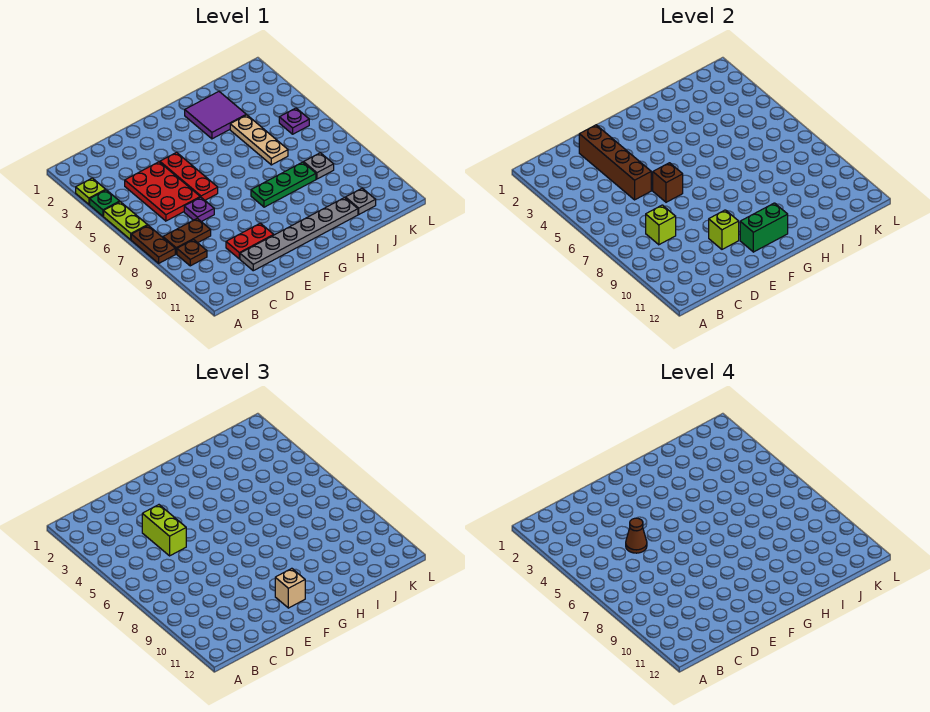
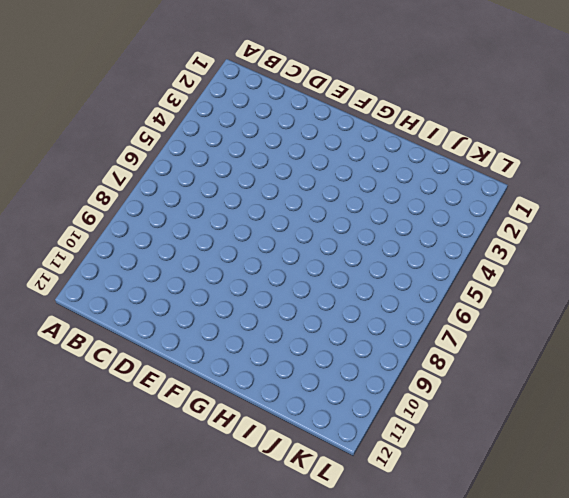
none -> lime 1x1 plate [76,178,106,204]
none -> green 1x1 plate [90,190,120,216]
none -> lime 1x2 plate [104,202,148,240]

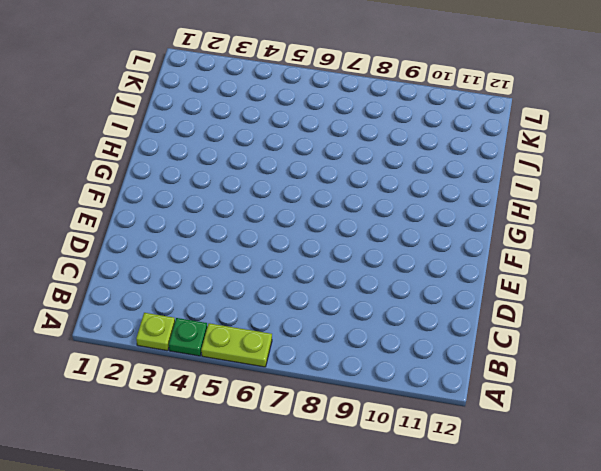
none -> brown 1x2 plate [131,225,175,263]
none -> brown 1x2 plate [163,218,211,254]
none -> brown 1x1 plate [177,240,207,266]

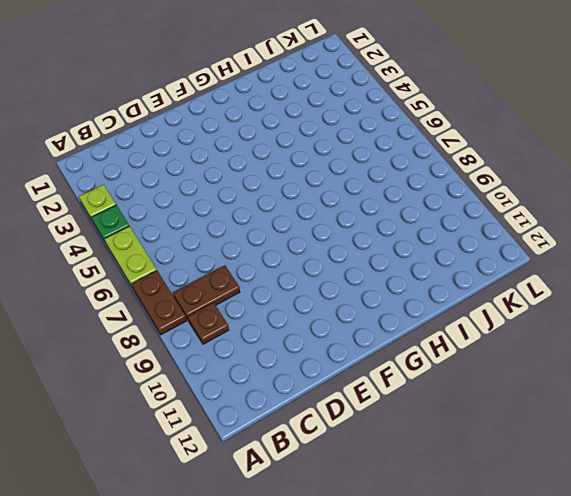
none -> red 2x3 plate [125,162,200,221]
none -> purple 1x1 plate [184,197,214,222]
none -> red 1x2 plate [226,223,274,259]

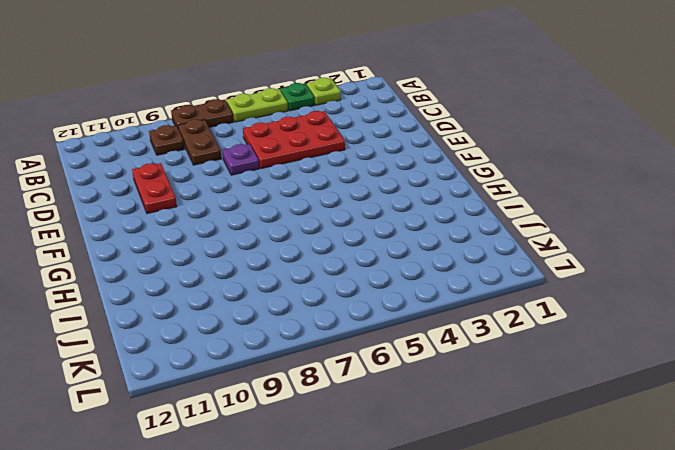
none -> grey 1x6 plate [240,198,358,271]
none -> red 1x3 plate [160,152,218,200]
none -> green 1x3 plate [251,162,316,207]

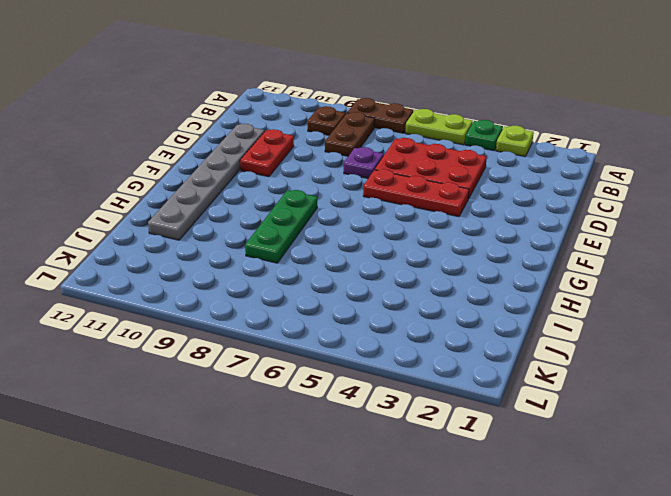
none -> purple 2x2 tile [185,92,246,139]
none -> tan 1x3 plate [230,115,288,165]
none -> grey 1x1 plate [304,153,334,179]

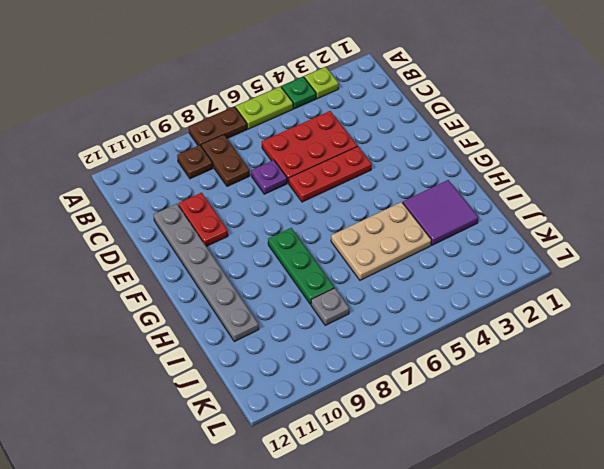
tan 2x3 plate [331,202,431,280] -> tan 1x3 plate [230,115,288,165]
none -> grey 1x1 plate [345,188,376,214]
none -> purple 1x1 plate [279,108,309,134]
none -> lime 1x1 brick [646,205,676,245]

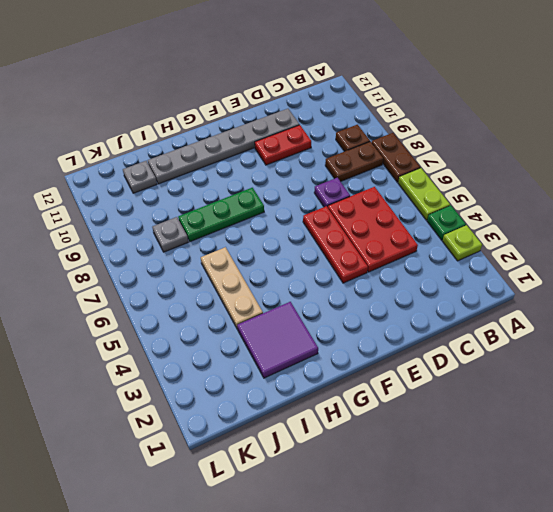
none -> purple 1x1 plate [279,108,309,134]
none -> lime 1x1 brick [646,205,676,245]
none -> brown 1x4 brick [579,125,651,200]

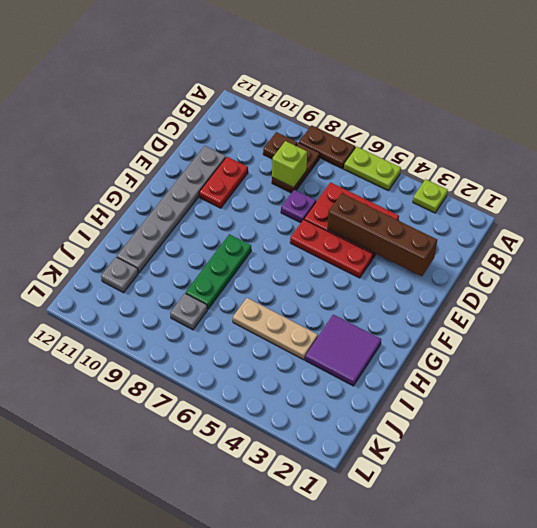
none -> green 1x1 plate [90,190,120,216]
none -> purple 1x1 plate [279,108,309,134]
none -> brown 1x1 brick [653,163,683,202]

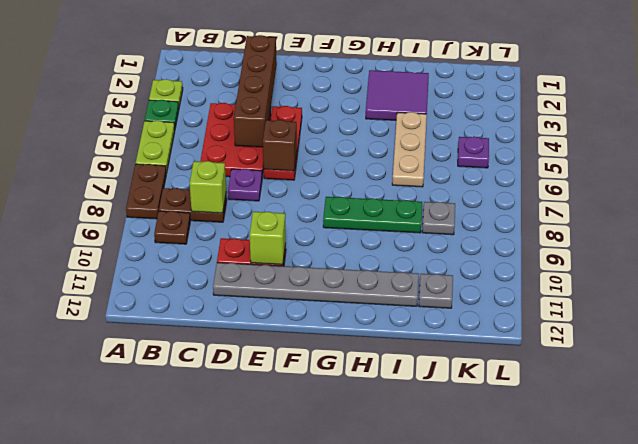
none -> green 1x2 brick [740,203,788,252]
none -> lime 1x2 brick [142,505,186,556]
none -> tan 1x1 brick [275,568,305,608]

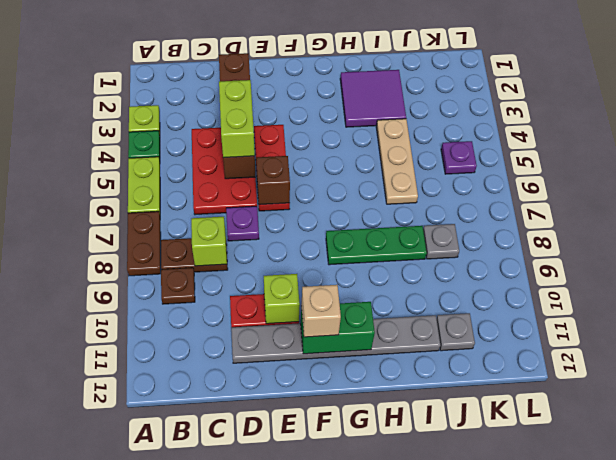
none -> brown 1x1 cone [626,518,647,553]

